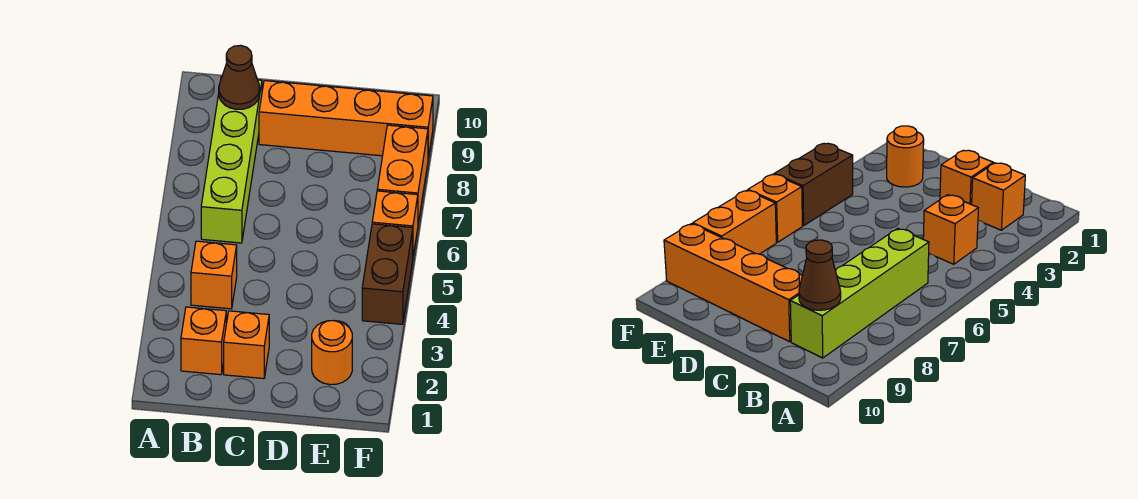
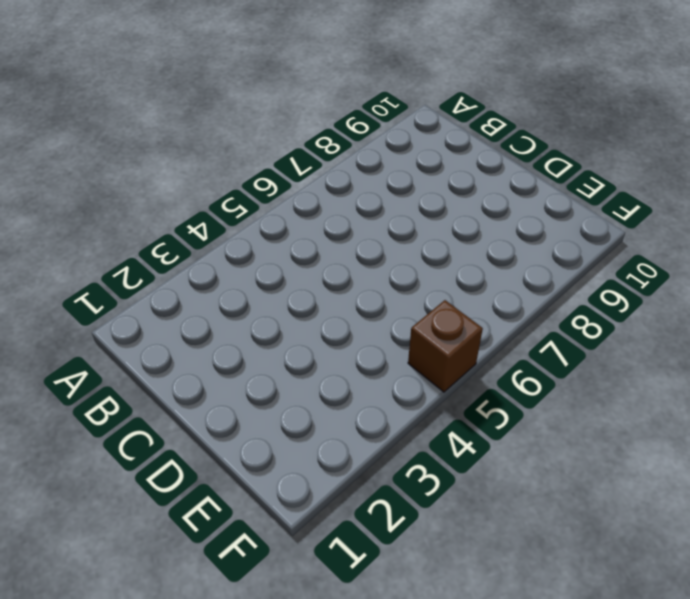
brown 1x1 brick [408,300,483,392] -> brown 1x2 brick [362,224,413,324]
none -> orange 1x1 brick [181,307,226,375]
none -> orange 1x1 brick [191,241,237,309]

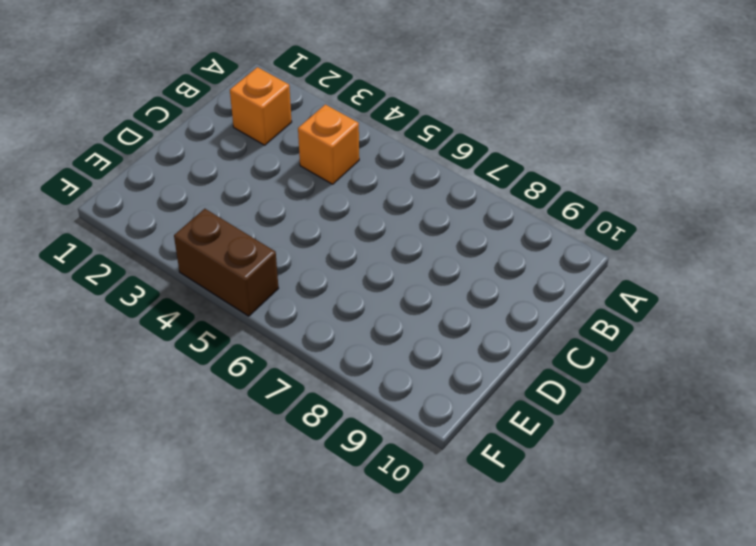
none -> lime 1x4 brick [201,77,262,243]
none -> orange 1x1 brick [224,311,269,379]

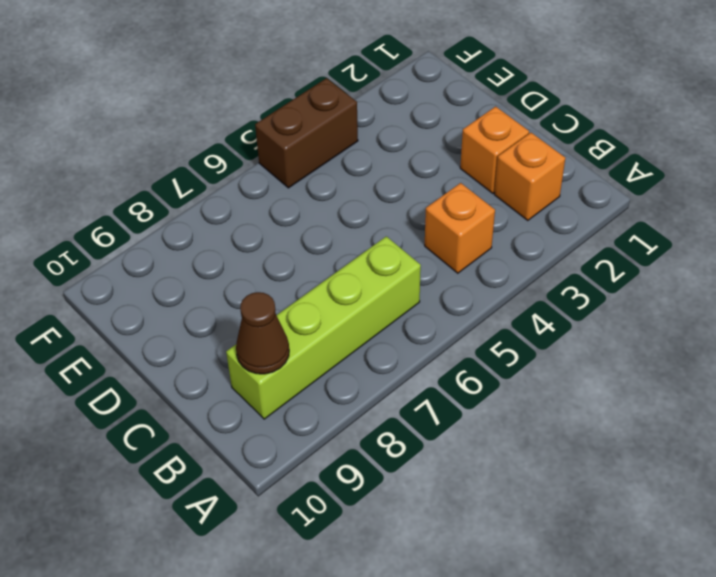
none -> orange 1x4 brick [259,81,433,158]
none -> orange 1x1 round brick [312,321,352,385]

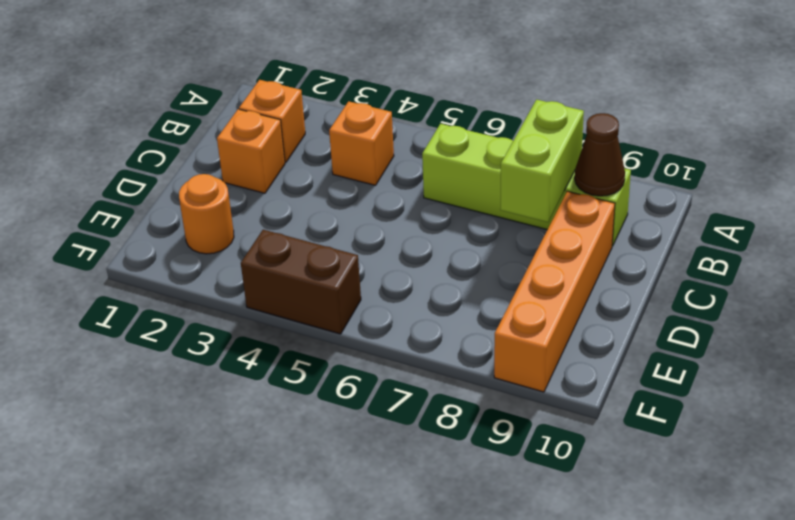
lime 1x2 brick [500,99,584,222] -> none
none -> orange 1x1 brick [372,191,418,256]
none -> orange 1x2 brick [377,125,428,223]

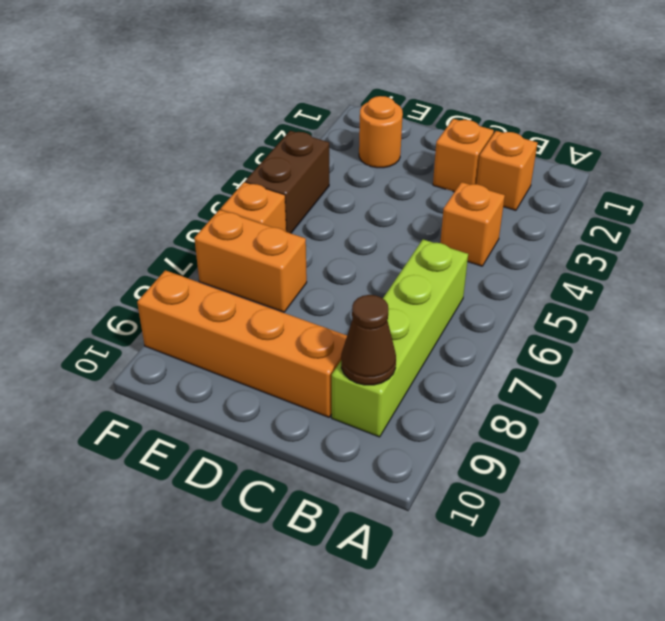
orange 1x2 brick [194,210,307,312] -> orange 1x2 brick turned to [377,125,428,223]

